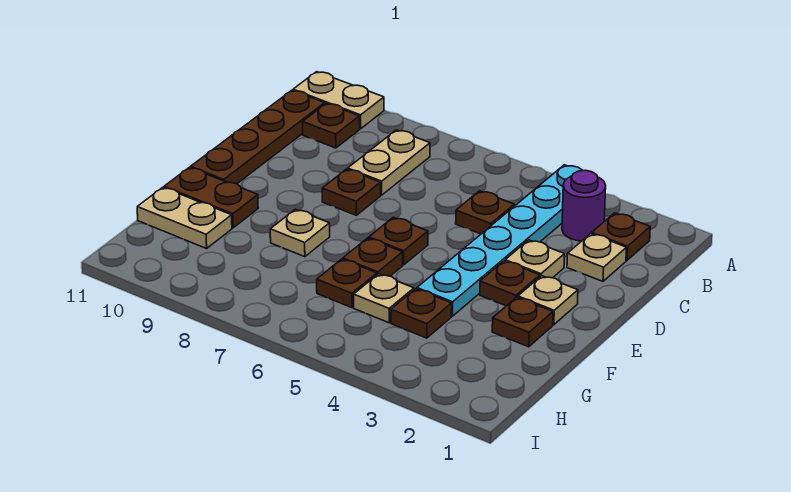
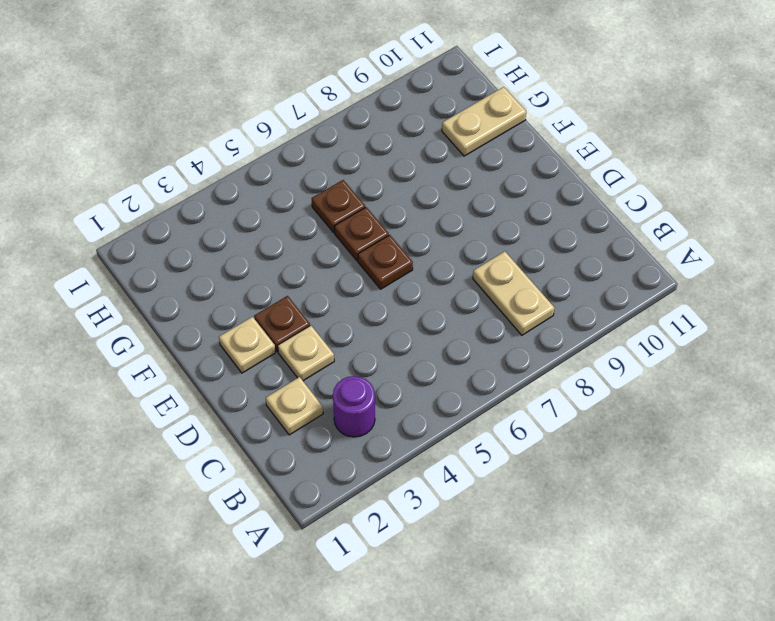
none -> cyan 1x6 plate [417,165,583,316]
none -> tan 1x2 plate [293,72,384,129]
none -> brown 1x1 plate [592,213,650,260]

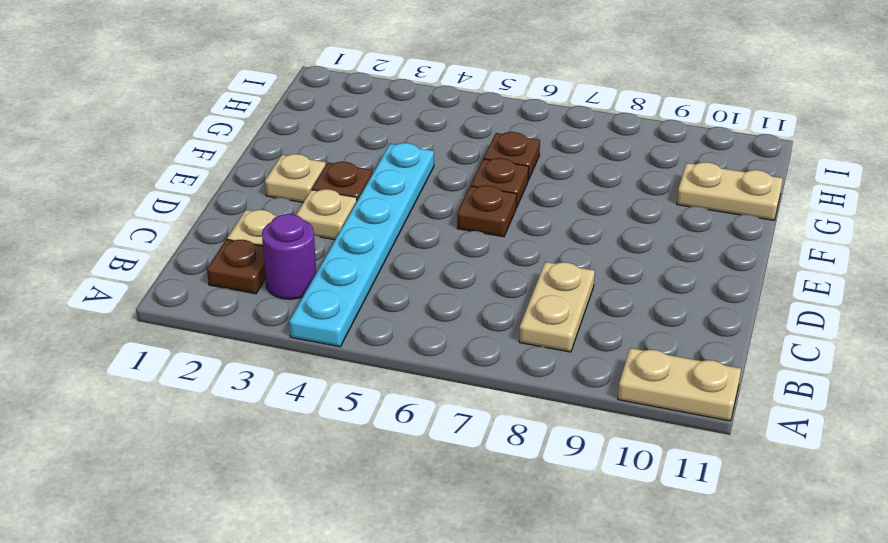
none -> brown 1x1 plate [303,103,360,148]
none -> brown 1x4 plate [191,90,325,184]
none -> brown 1x1 plate [456,191,514,234]

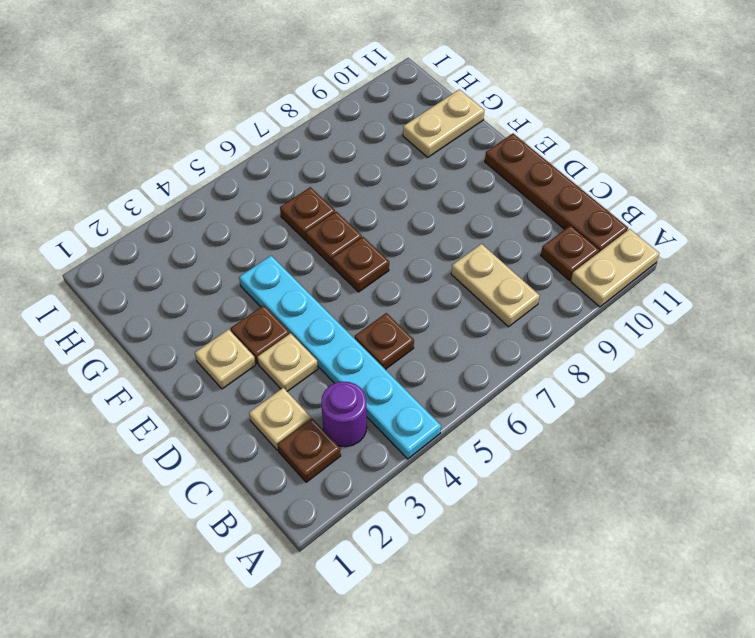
none -> brown 1x1 plate [322,169,381,215]
none -> brown 1x1 plate [492,297,553,347]
none -> tan 1x1 plate [270,209,330,257]

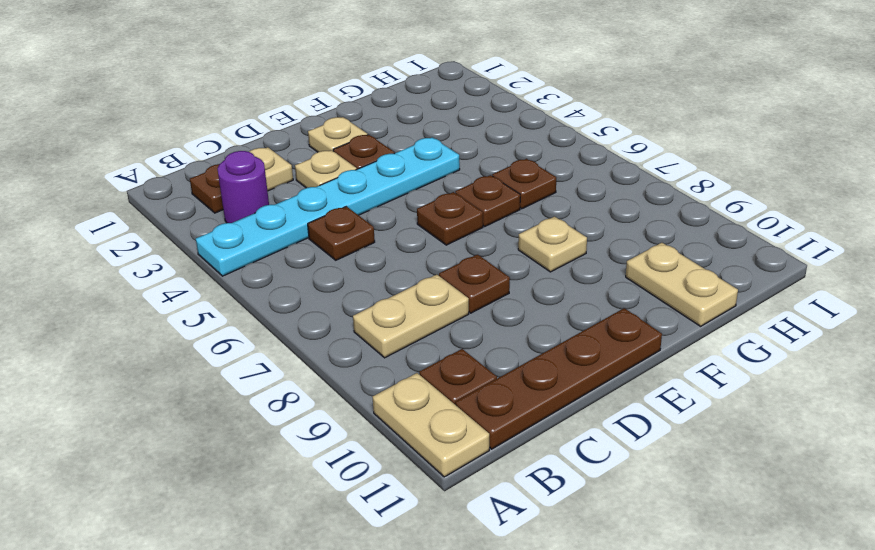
none -> brown 1x1 plate [492,297,553,347]
none -> brown 1x2 plate [164,167,258,228]
none -> brown 1x1 plate [391,289,452,338]

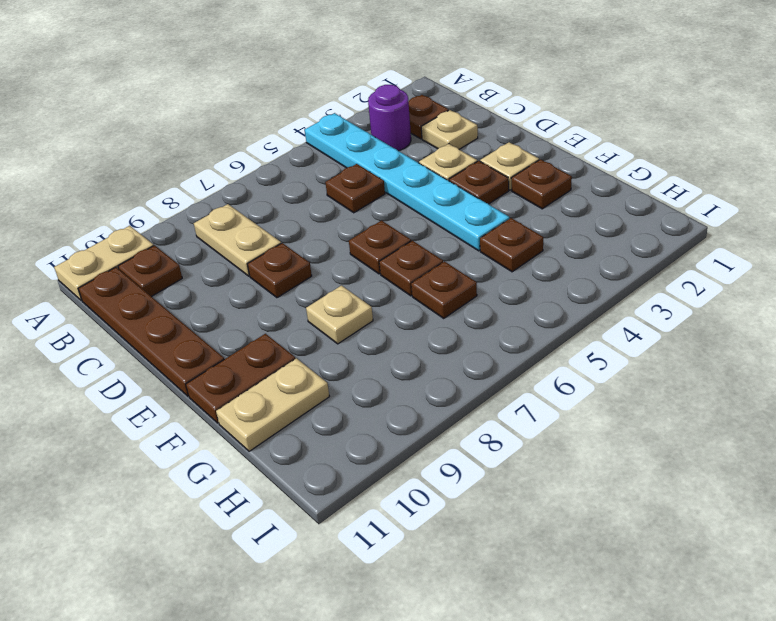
none -> tan 1x1 plate [354,274,414,323]

